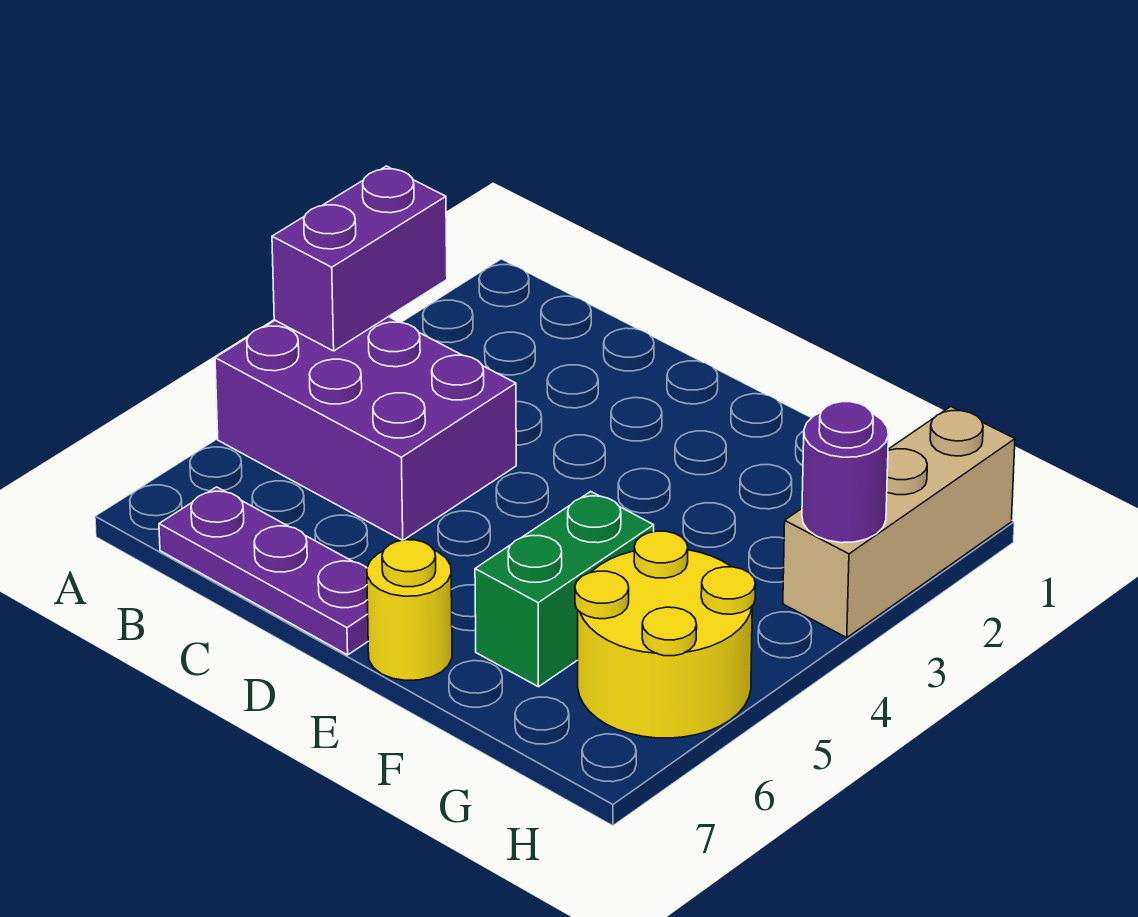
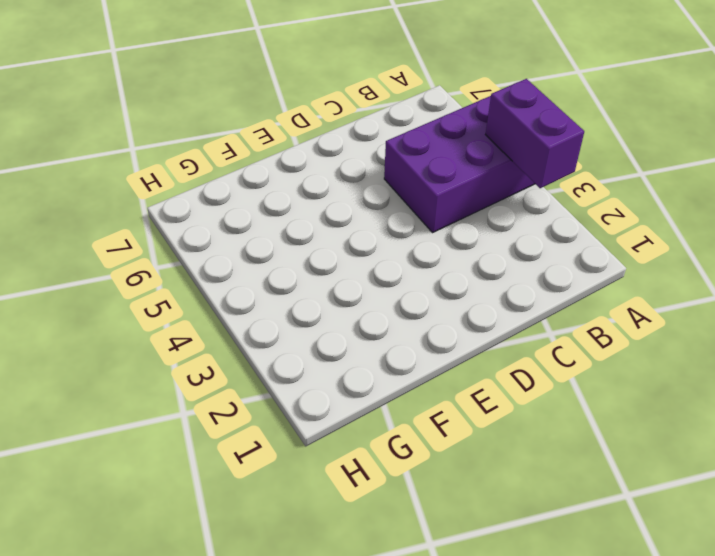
none -> purple 1x3 plate [159,487,368,655]
none -> yellow 1x1 round brick [367,540,452,680]

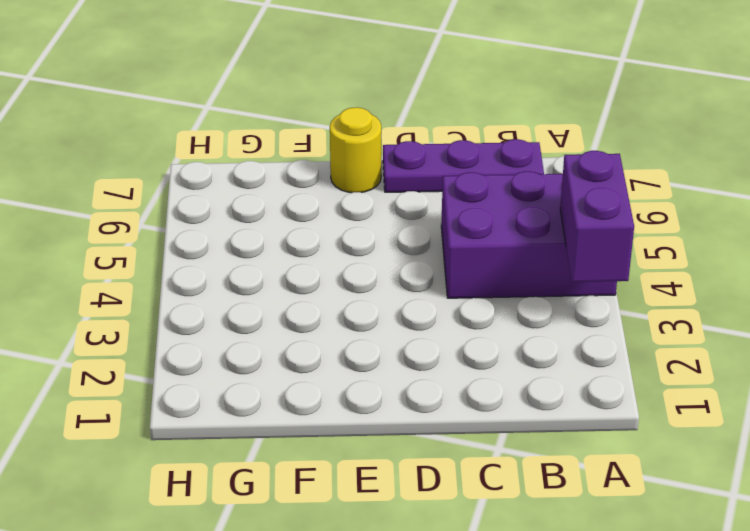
none -> green 1x2 brick [475,492,654,687]
none -> yellow 2x2 round brick [575,531,755,738]

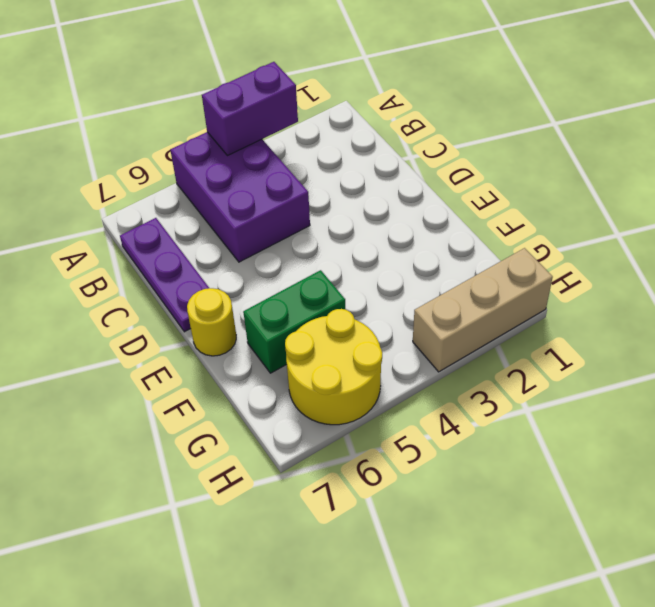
none -> purple 1x1 round brick [802,402,888,543]

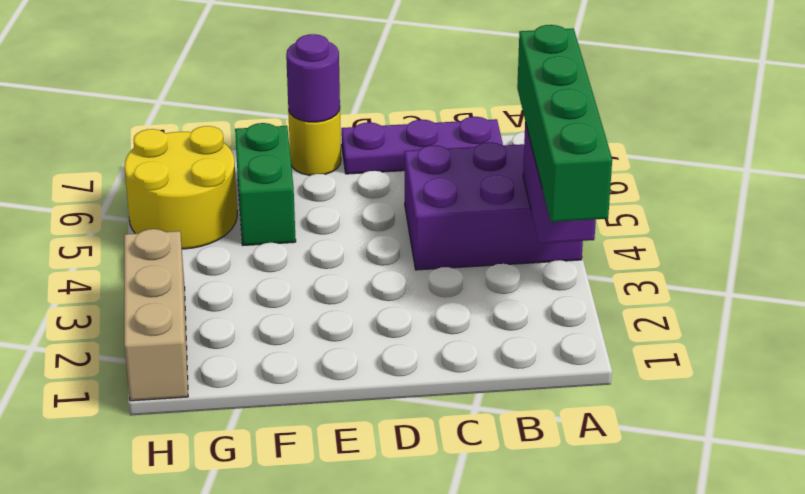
green 1x4 brick [517,25,612,222] -> none
purple 1x1 round brick [286,34,340,122] -> purple 1x1 round brick moved to [802,402,888,543]

